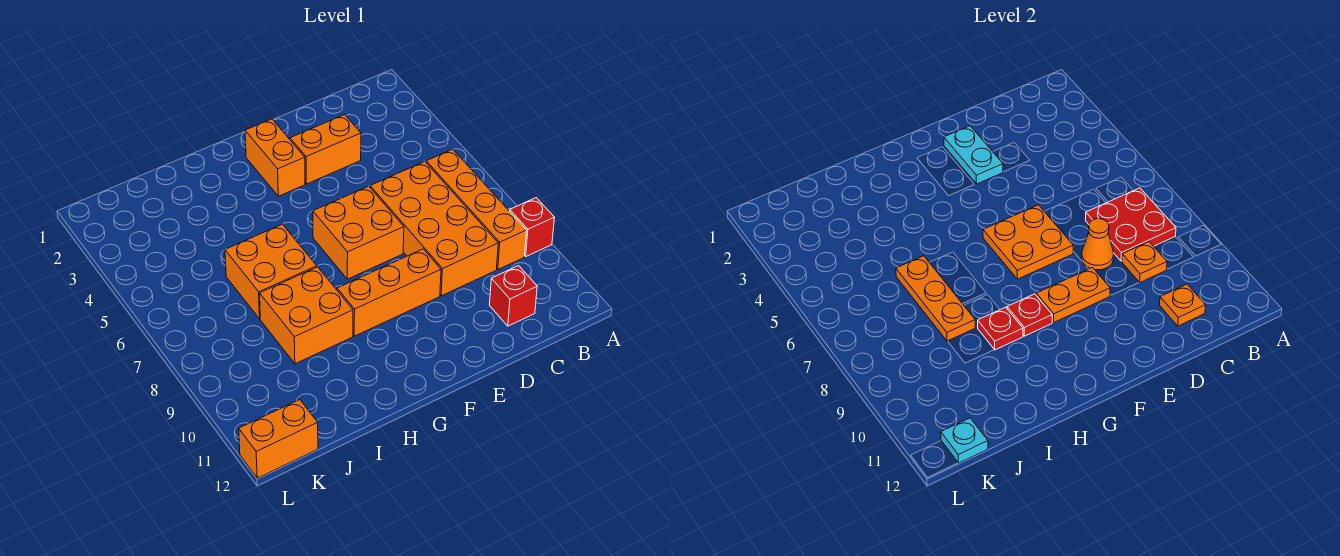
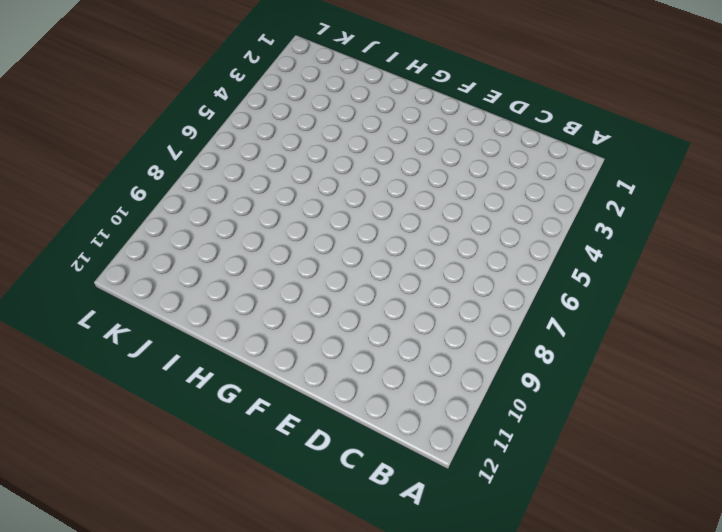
none -> red 1x1 brick [510,198,555,256]
none -> orange 1x4 brick [426,149,527,269]
none -> orange 2x4 brick [370,162,498,296]

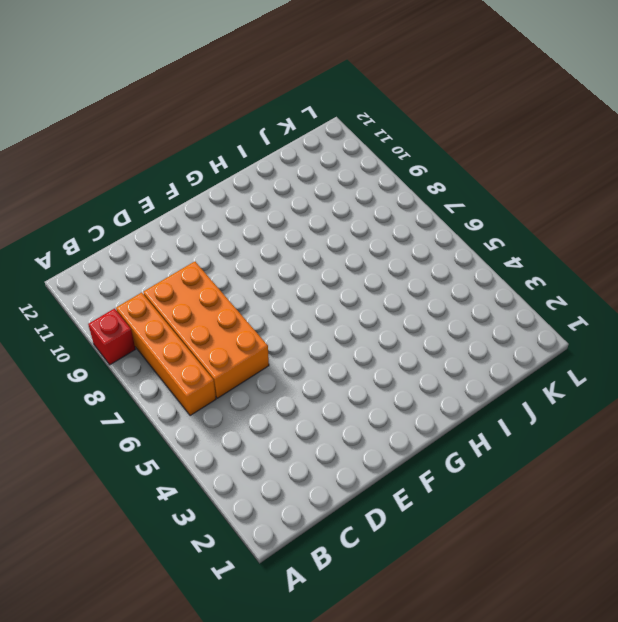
none -> red 1x1 brick [490,266,537,326]
none -> orange 1x2 brick [290,115,361,184]
none -> orange 2x2 brick [313,186,404,279]

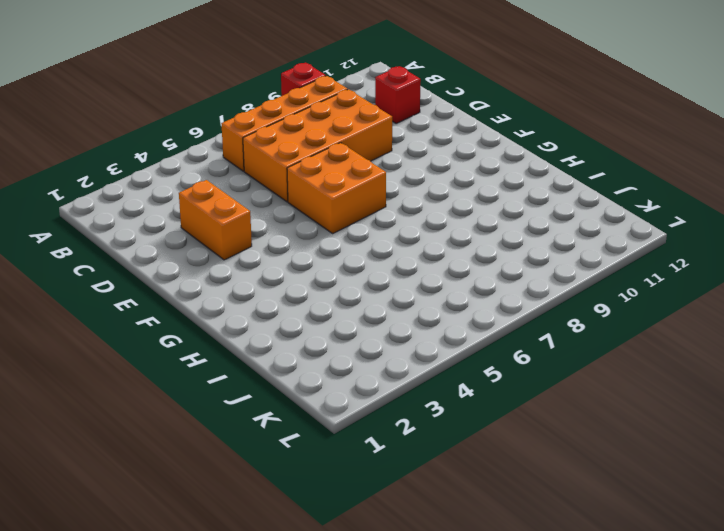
none -> orange 1x3 brick [337,249,441,336]
none -> orange 1x2 brick [245,119,305,196]
none -> orange 2x2 brick [225,224,317,319]

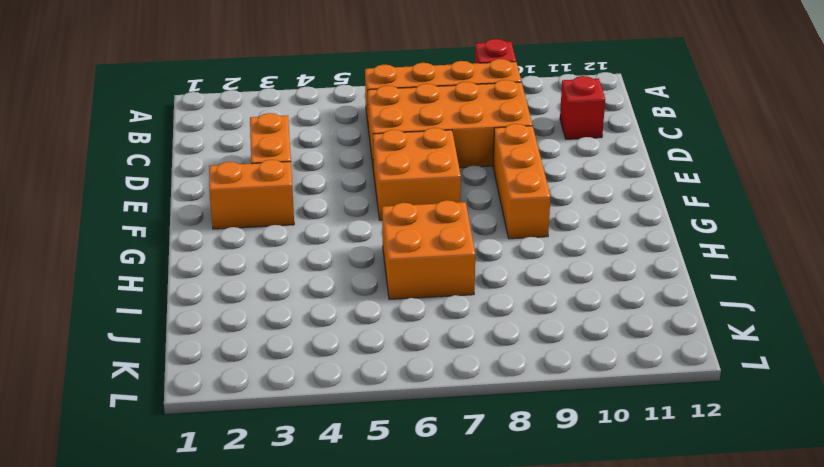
none -> orange 2x2 brick [260,267,353,364]
none -> orange 1x2 brick [239,400,318,478]
none -> red 2x2 plate [1085,188,1176,261]

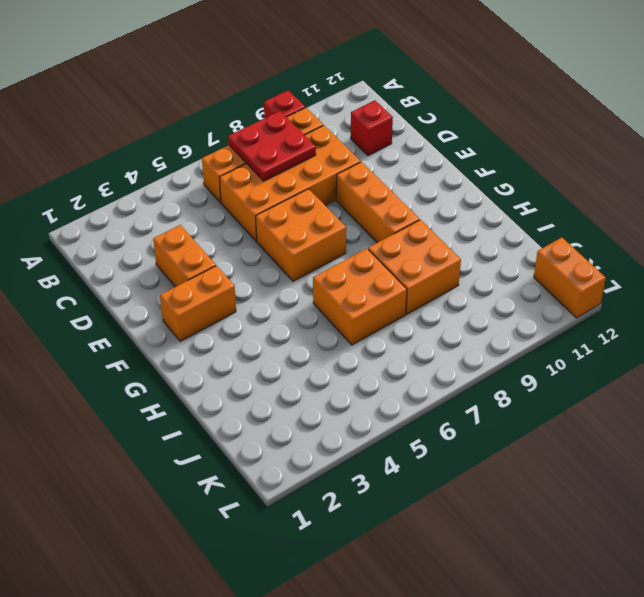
none -> orange 1x1 plate [1122,242,1167,282]
none -> orange 1x1 plate [1160,284,1206,326]
none -> orange 1x1 cone [1082,219,1114,270]

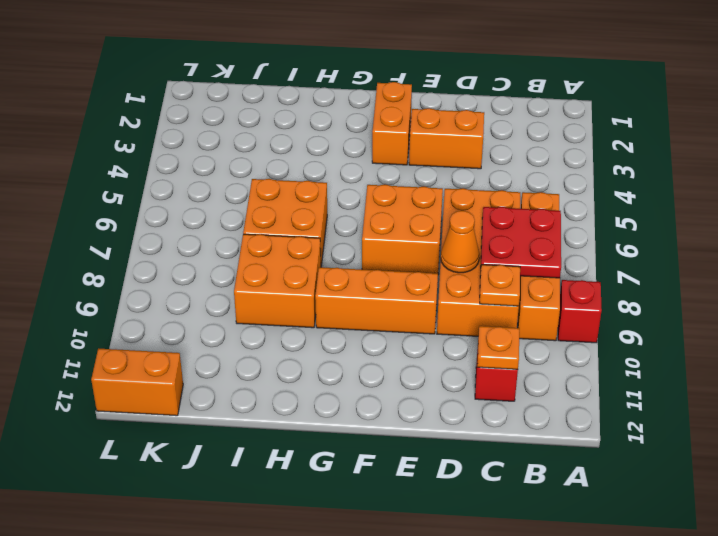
none -> cyan 1x2 plate [944,126,1003,184]
none -> orange 2x2 plate [983,205,1073,279]
none -> orange 1x2 plate [1036,268,1110,322]

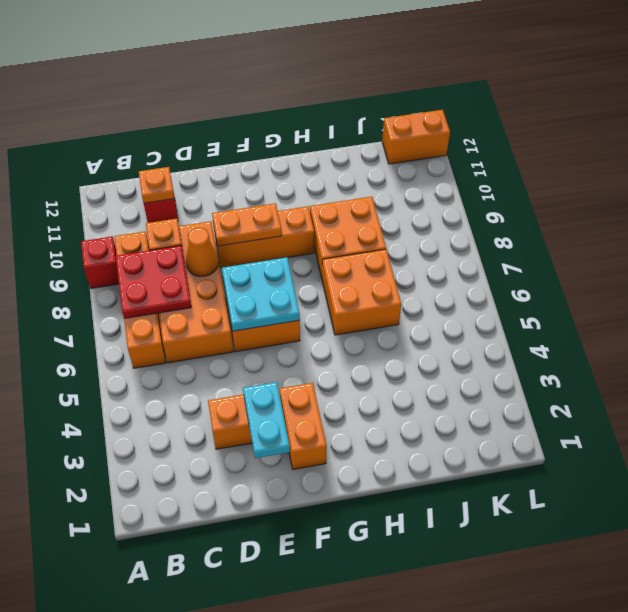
cyan 2x2 plate [222,257,300,331] -> orange 2x2 plate [983,205,1073,279]
none -> red 1x1 plate [1007,294,1052,336]
none -> red 1x1 plate [978,307,1023,350]
none -> orange 1x3 plate [896,256,975,341]

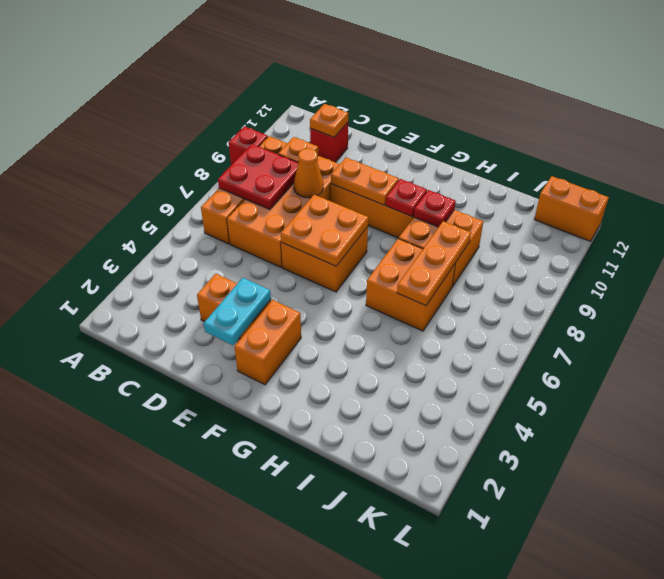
none -> cyan 1x1 plate [941,418,988,463]

